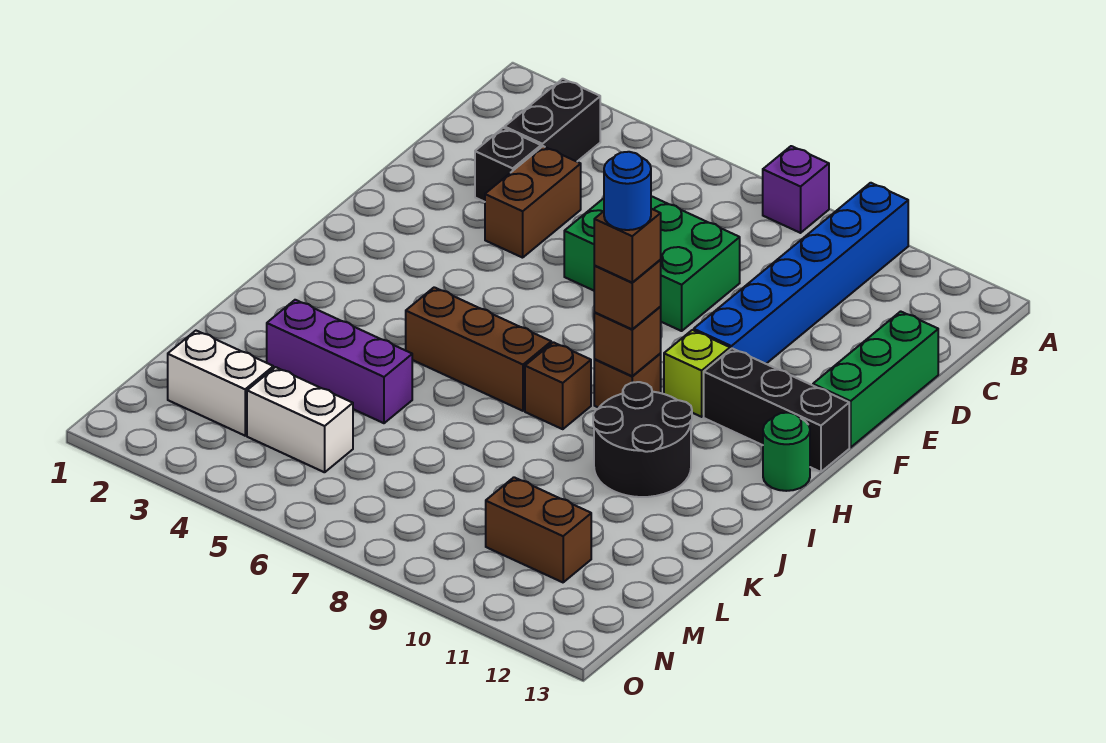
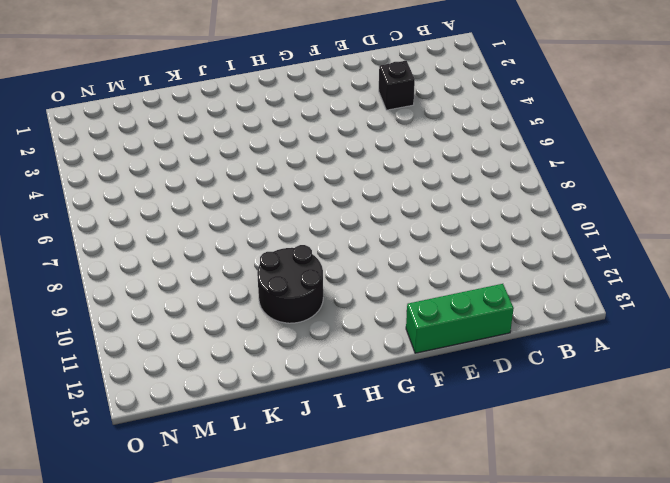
none -> purple 1x1 brick [763,146,829,233]
none -> blue 1x6 brick [694,183,908,364]
none -> black 1x2 brick [505,79,600,162]

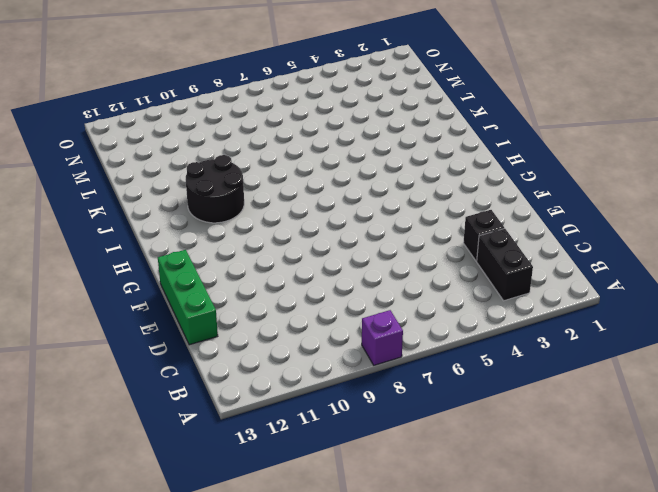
none -> blue 1x6 brick [694,183,908,364]
none -> brown 1x2 brick [485,146,581,258]
none -> green 2x3 brick [564,196,740,331]

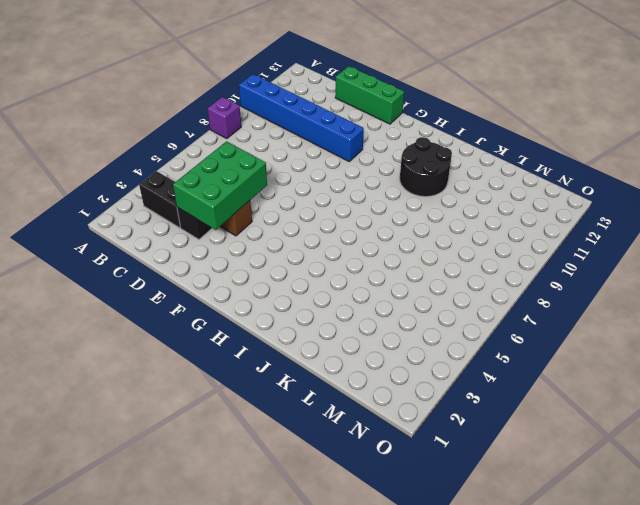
green 2x3 brick [173,142,267,230] -> green 2x3 brick moved to [564,196,740,331]
none -> lime 1x1 brick [664,330,730,417]
none -> black 1x3 brick [704,348,849,472]
none -> brown 1x1 brick [594,354,661,408]

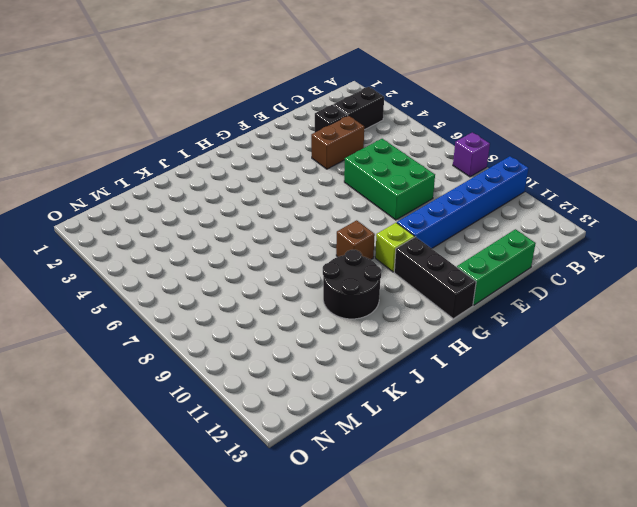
none -> green 1x1 round brick [763,413,810,491]
none -> brown 1x3 brick [406,287,551,411]
none -> brown 1x1 brick [525,342,591,429]

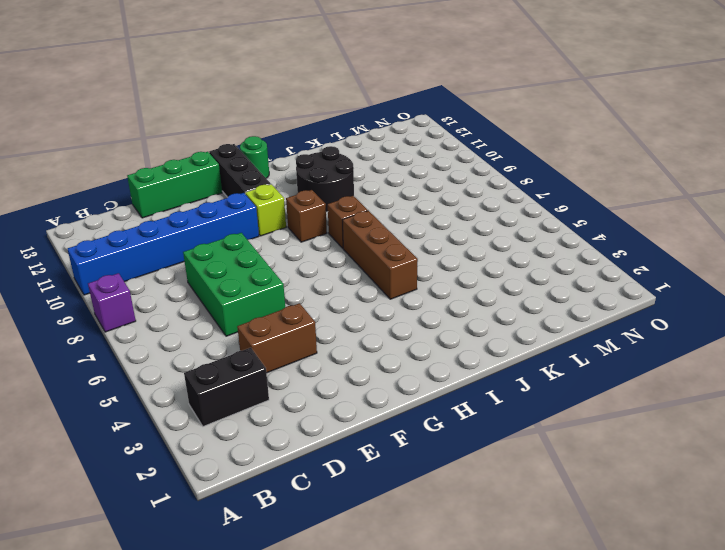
none -> black 1x1 brick [475,128,541,202]
none -> purple 1x3 brick [267,300,412,423]
none -> white 1x2 brick [168,331,273,436]

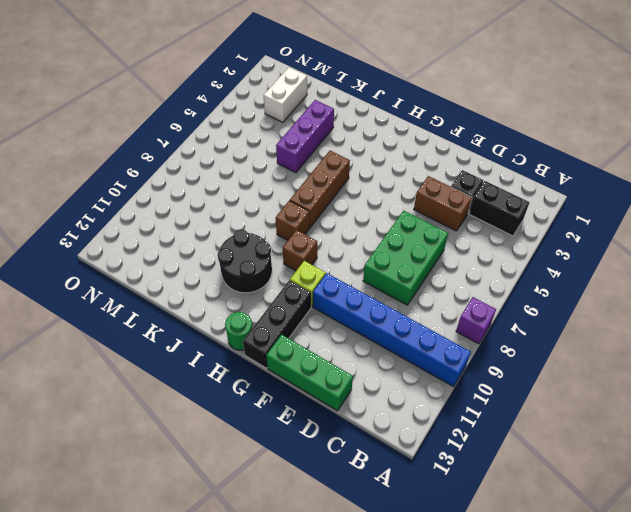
none -> white 1x2 brick [247,367,353,472]
none -> brown 1x2 brick [486,477,591,582]
none -> brown 1x1 brick [594,307,661,376]

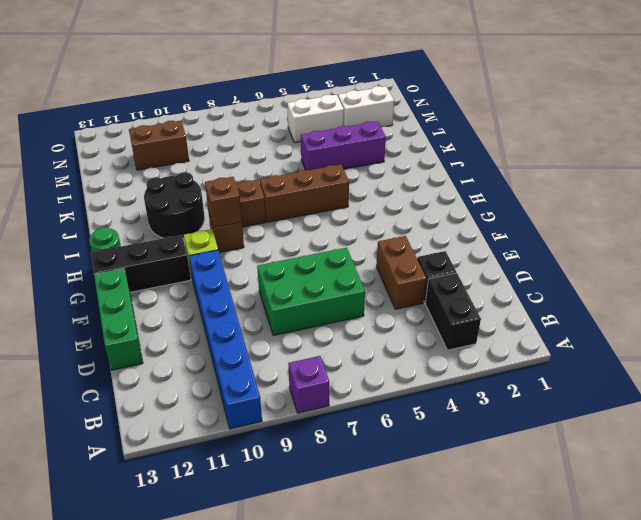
none -> brown 1x1 brick [594,260,661,329]
none -> brown 1x1 brick [594,209,661,283]
none -> blue 1x1 round brick [604,152,651,230]

